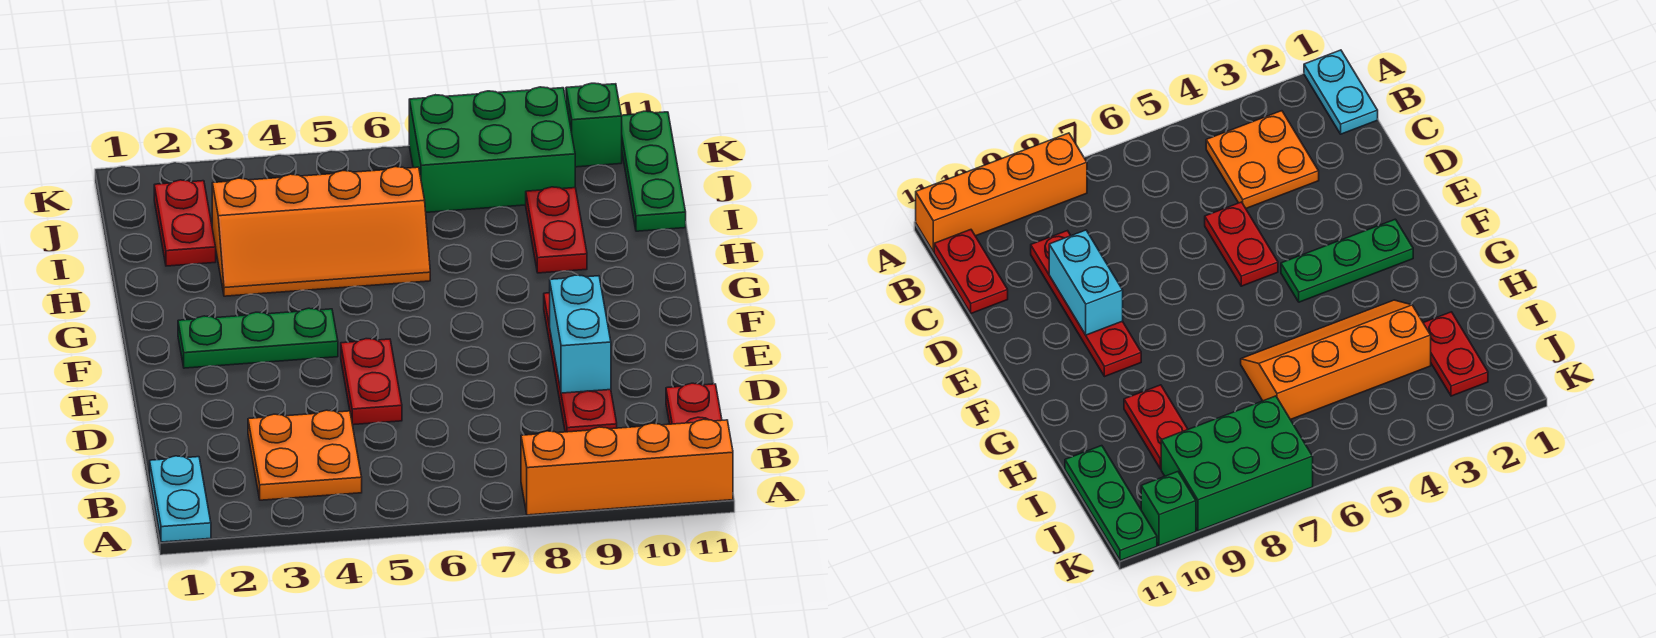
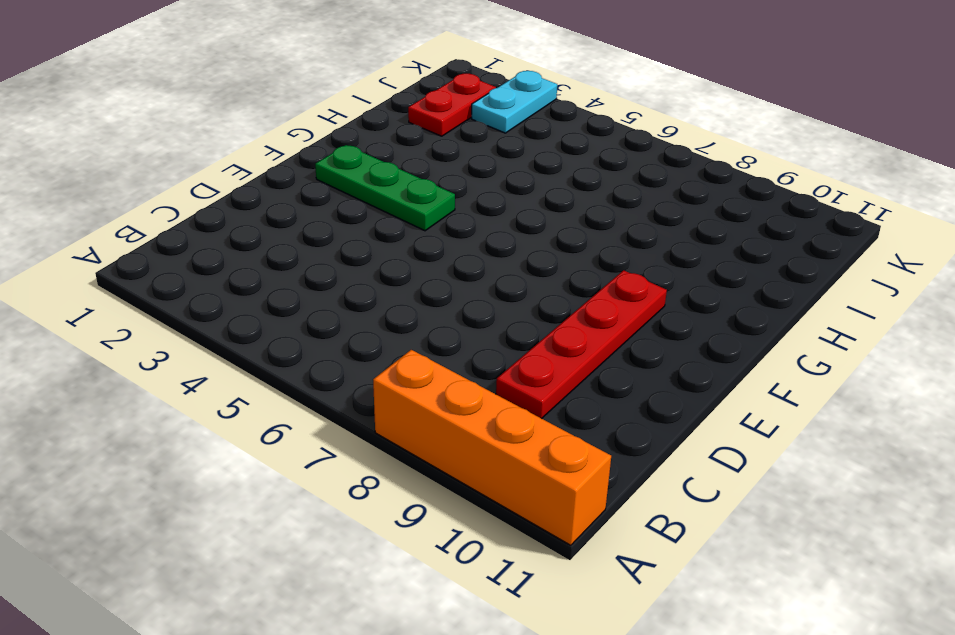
cyan 1x2 plate [472,71,557,133] -> cyan 1x2 plate moved to [150,456,211,542]
none -> orange 2x2 plate [248,410,362,500]
none -> red 1x2 plate [666,383,722,424]
none -> red 1x2 plate [341,339,402,425]

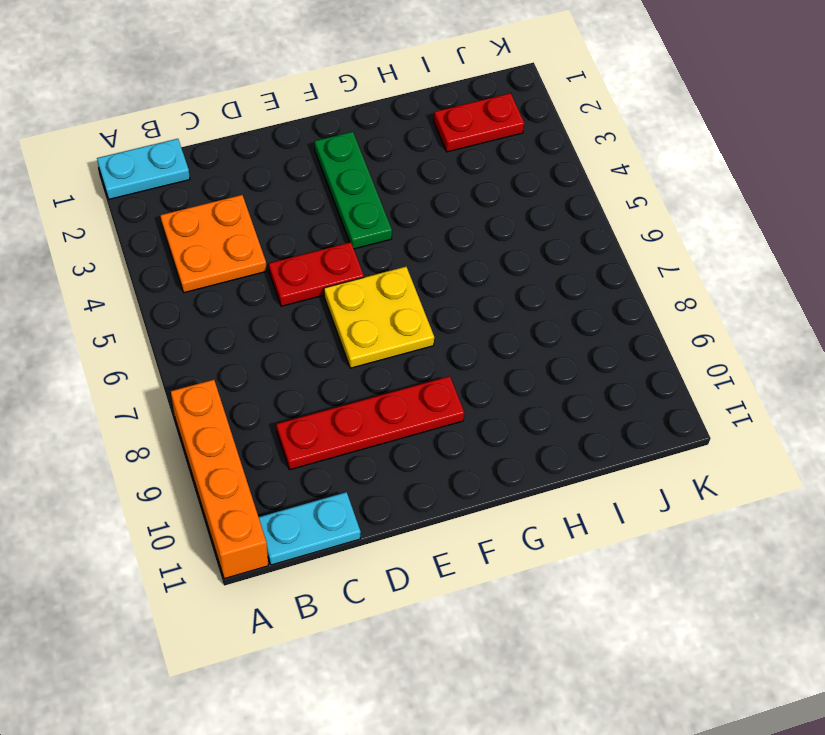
cyan 1x2 plate [259,492,361,565] -> red 1x2 plate [666,383,722,424]
yellow 2x2 plate [324,267,434,368] -> none
none -> orange 2x4 slope [212,167,430,296]
none -> red 1x2 plate [526,187,587,273]
none -> green 1x3 plate [621,111,686,231]

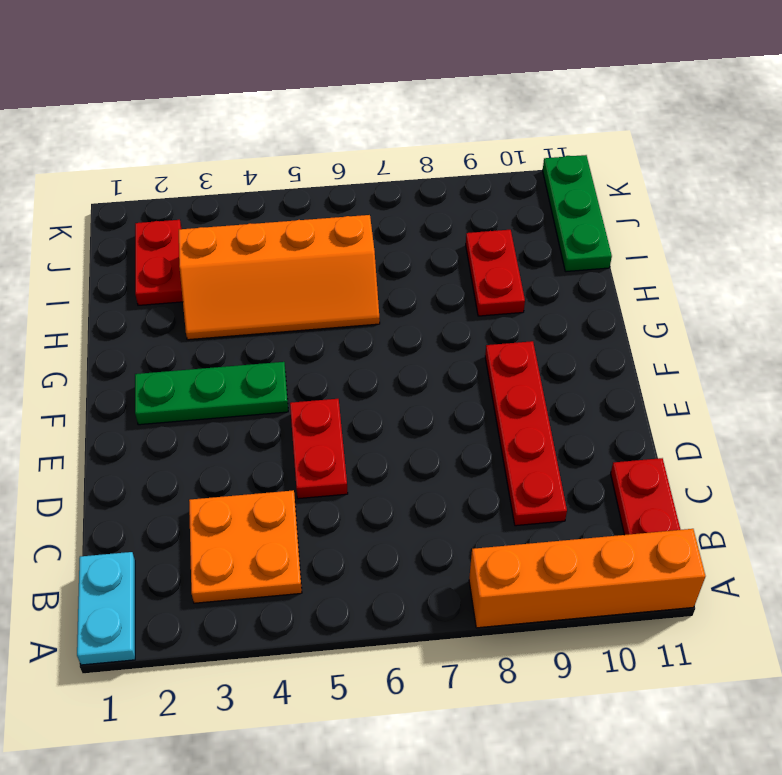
none -> green 2x3 brick [409,87,575,212]
none -> green 1x1 brick [566,83,622,167]
none -> cyan 1x2 brick [550,275,611,393]

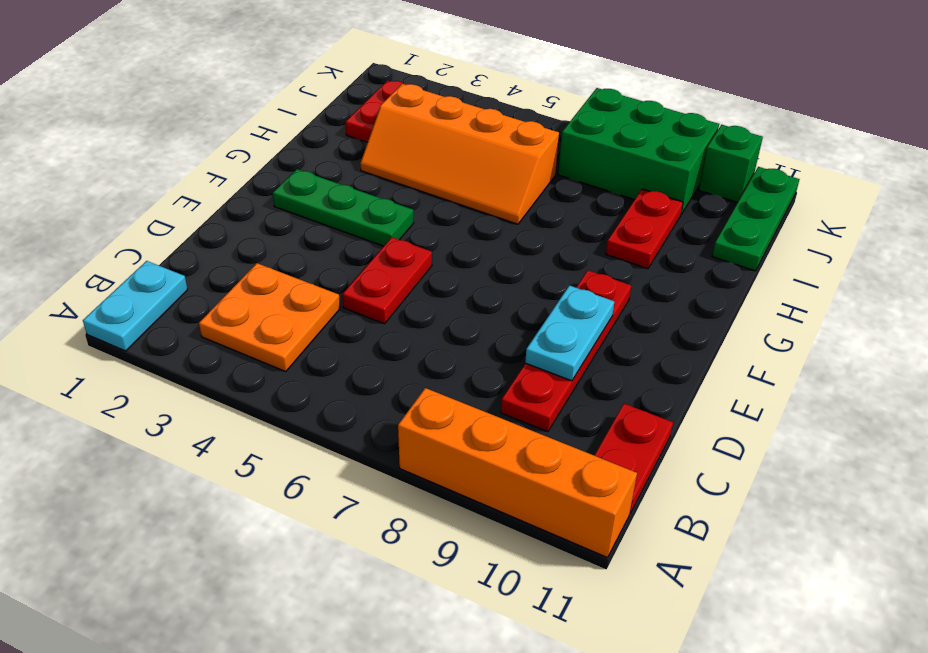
cyan 1x2 plate [525,285,614,381] -> cyan 1x2 brick [550,275,611,393]

